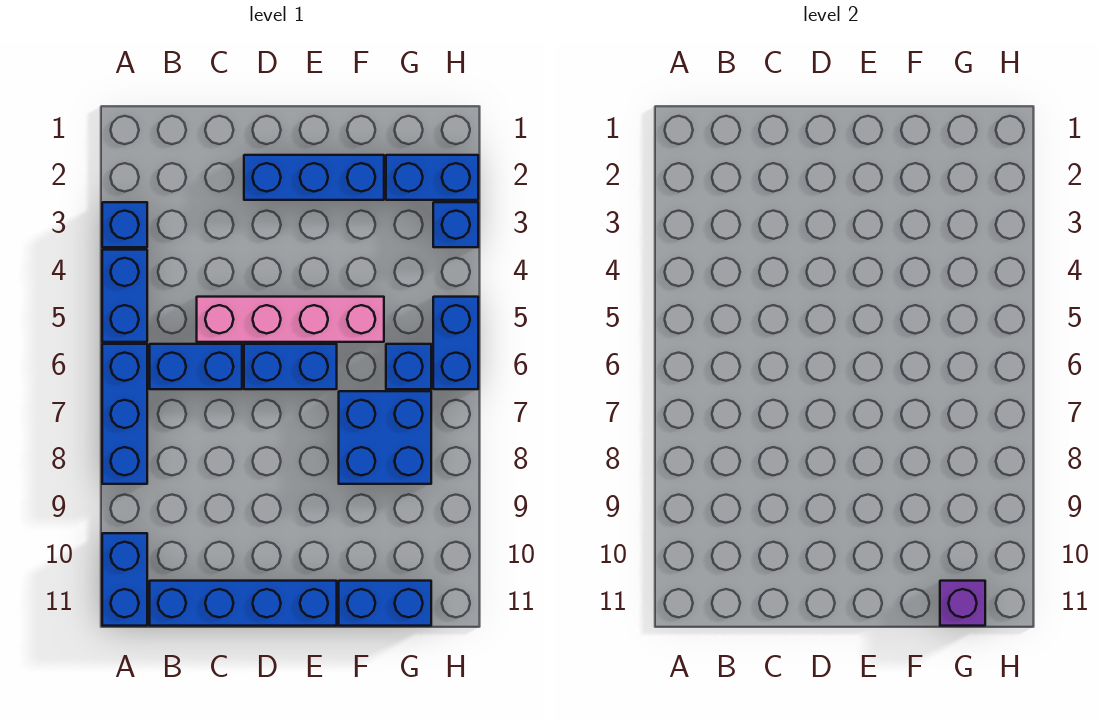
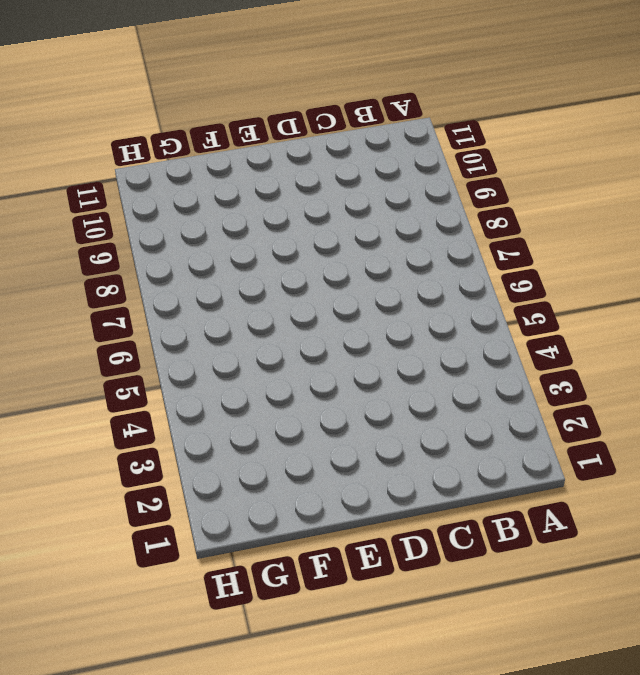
none -> blue 1x1 brick [102,202,147,247]
none -> blue 1x2 brick [102,250,147,342]
none -> blue 1x3 brick [102,344,147,484]

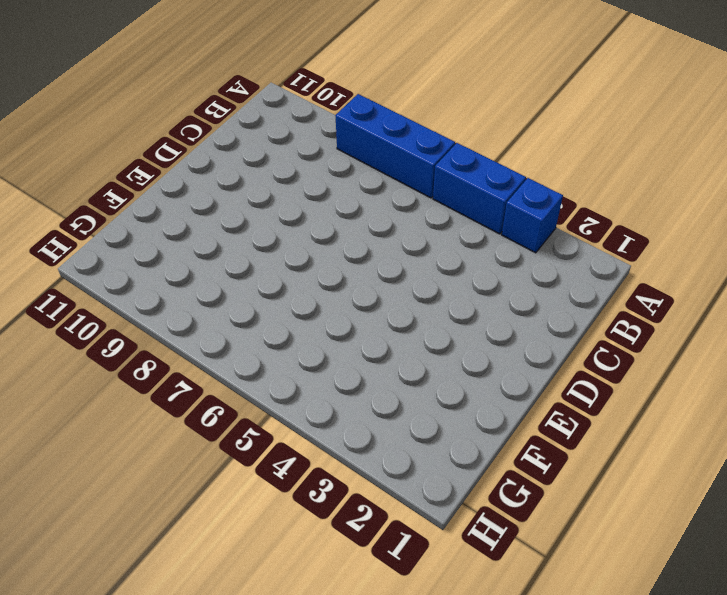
none -> blue 1x2 brick [102,533,147,626]
none -> blue 1x2 brick [150,344,242,389]
none -> blue 1x4 brick [150,581,337,626]

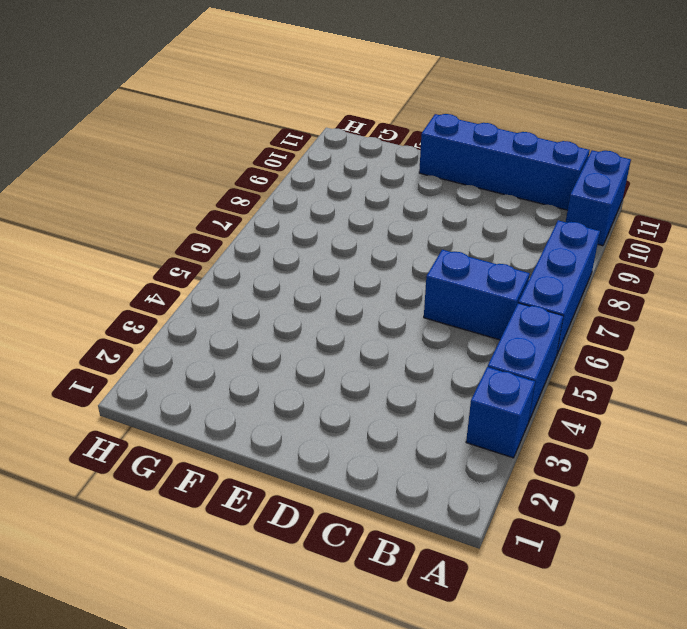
none -> pink 1x4 brick [197,297,384,342]
none -> blue 1x3 brick [244,155,384,200]
none -> blue 1x2 brick [244,344,337,389]

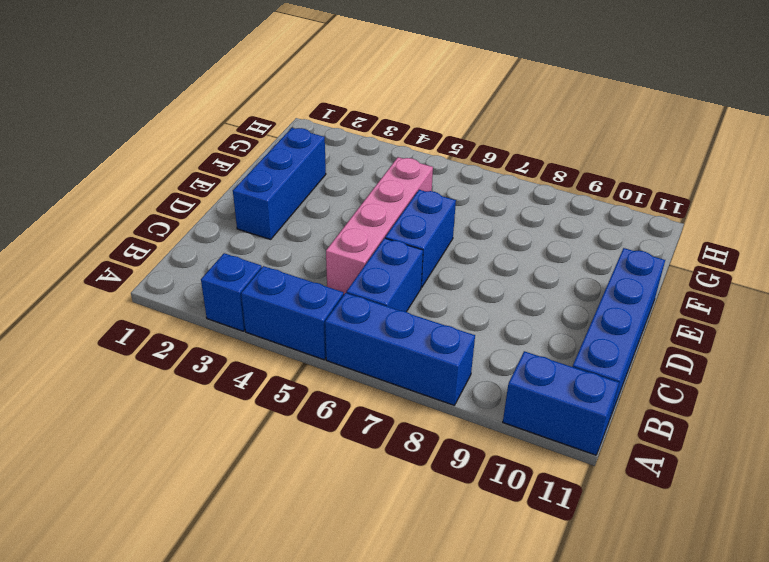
none -> blue 2x2 brick [339,391,431,484]
none -> blue 1x2 brick [339,581,431,626]
none -> blue 1x2 brick [386,155,478,200]

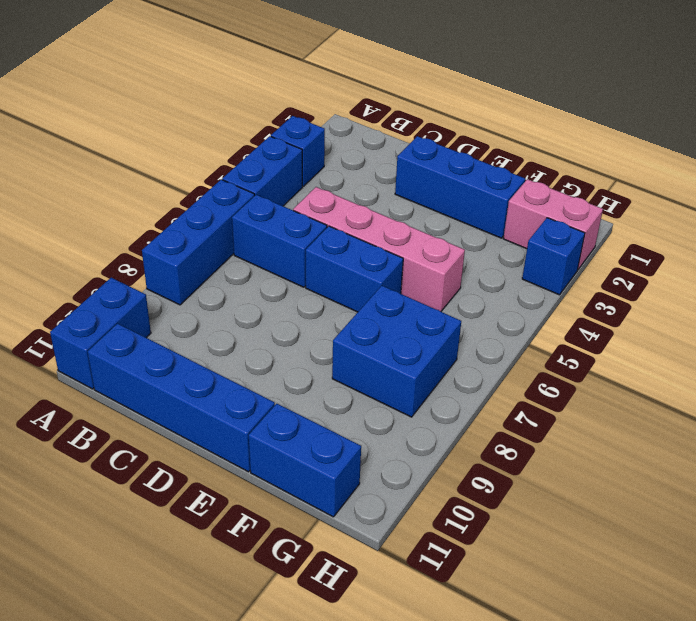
pink 1x2 brick [503,179,603,269] -> blue 1x2 brick [386,155,478,200]
none -> blue 1x1 brick [386,344,431,389]
none -> blue 1x2 brick [433,297,478,389]
none -> purple 1x1 brick [940,581,985,626]

